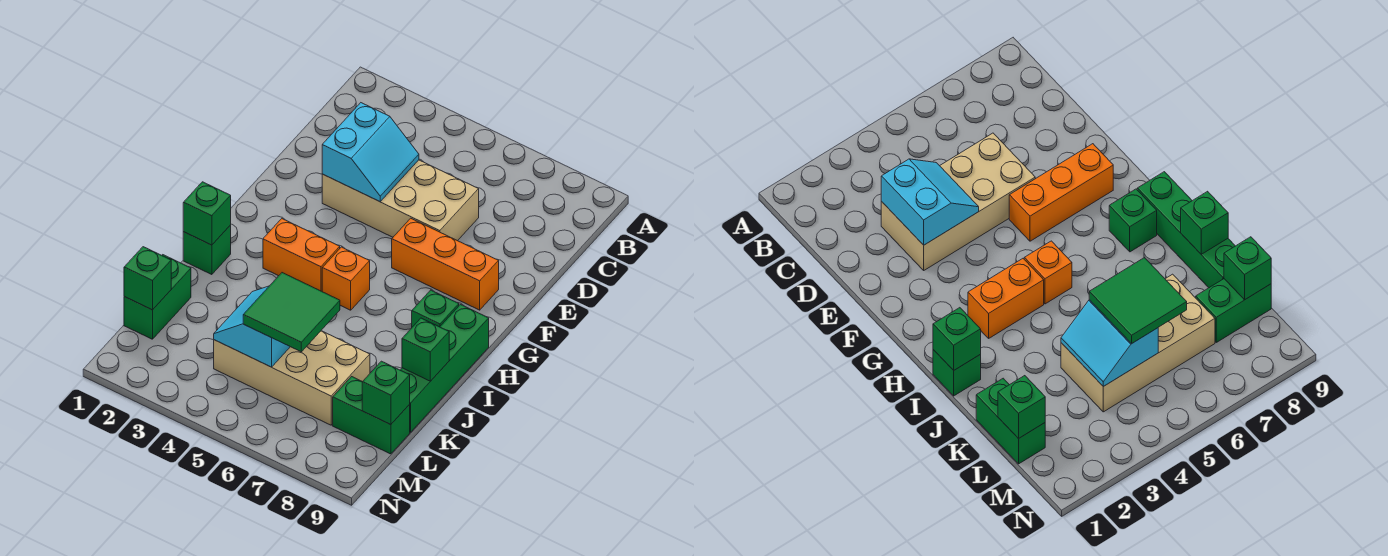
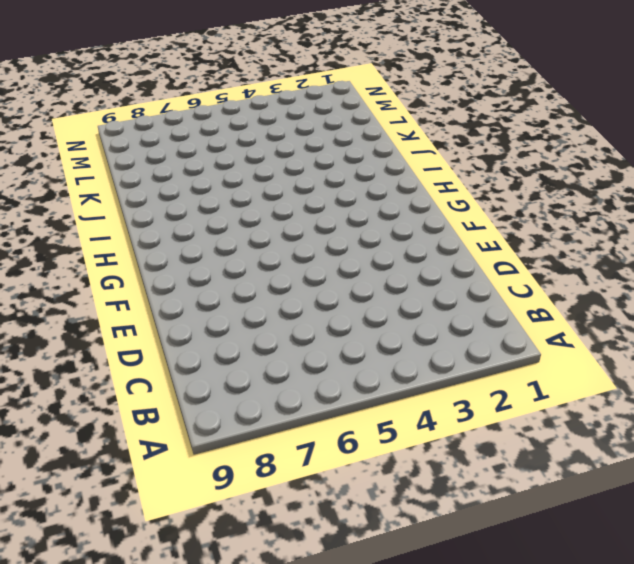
none -> tan 2x4 brick [322,160,479,241]
none -> orange 1x3 brick [392,218,499,310]
none -> orange 1x2 brick [263,219,340,291]

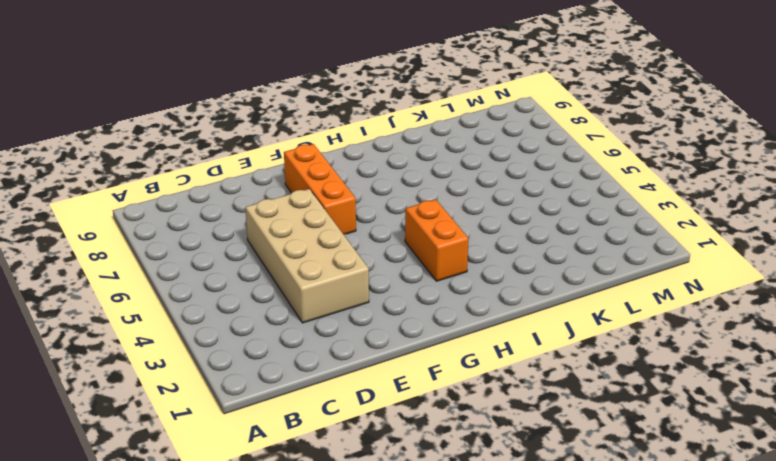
none -> orange 1x1 brick [322,247,370,310]
none -> green 1x1 brick [412,290,459,327]
none -> green 1x4 brick [401,305,489,432]

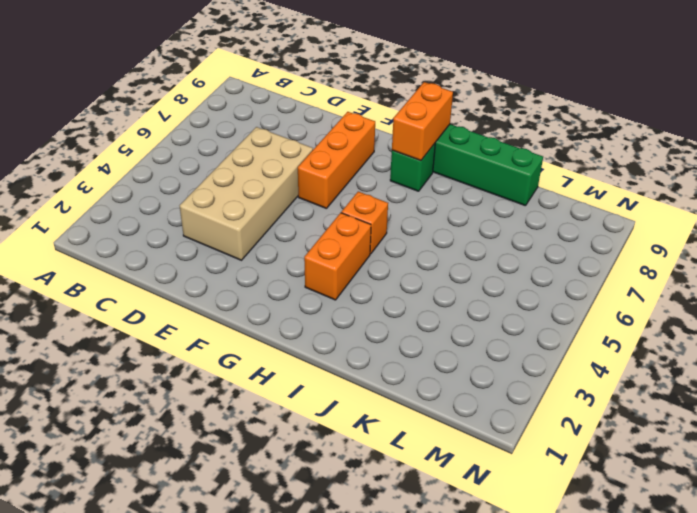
orange 1x2 brick [392,82,453,161] -> none
none -> green 1x1 brick [183,225,231,275]
none -> green 1x2 brick [124,255,191,339]
none -> tan 2x4 brick [214,331,370,425]

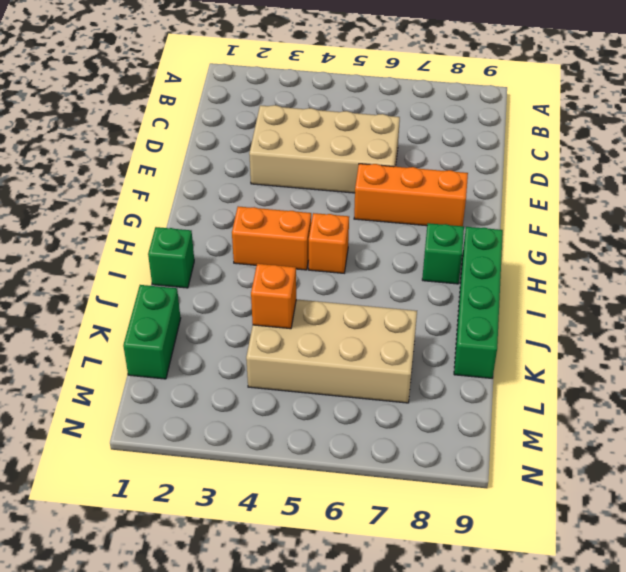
orange 1x1 brick [251,264,296,329] -> cyan 2x2 slope [214,286,290,367]
none -> green 1x2 brick [333,377,410,454]
none -> cyan 2x2 slope [322,103,419,202]
none -> green 1x1 brick [183,182,231,245]

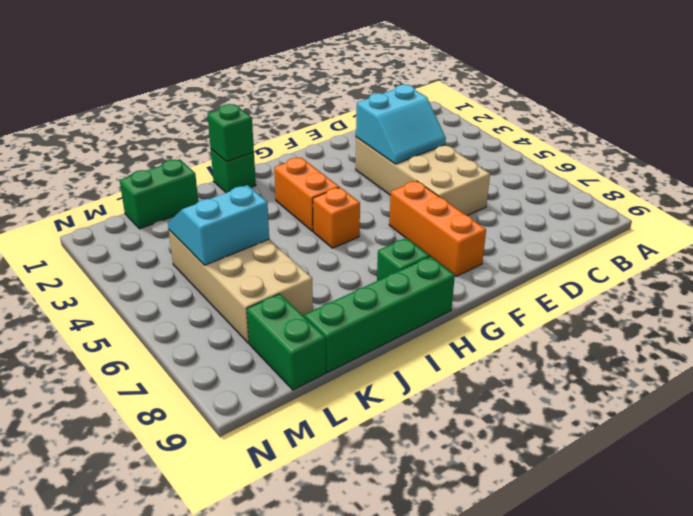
none -> green 1x1 brick [402,318,449,381]
none -> green 1x1 brick [124,247,171,310]
none -> green 1x1 brick [362,361,410,425]

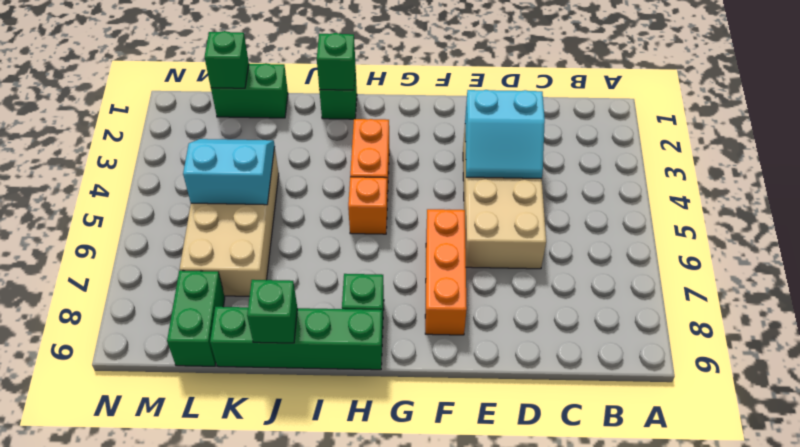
none -> green 1x1 brick [362,361,410,425]
none -> green 2x2 tile [243,273,340,352]

